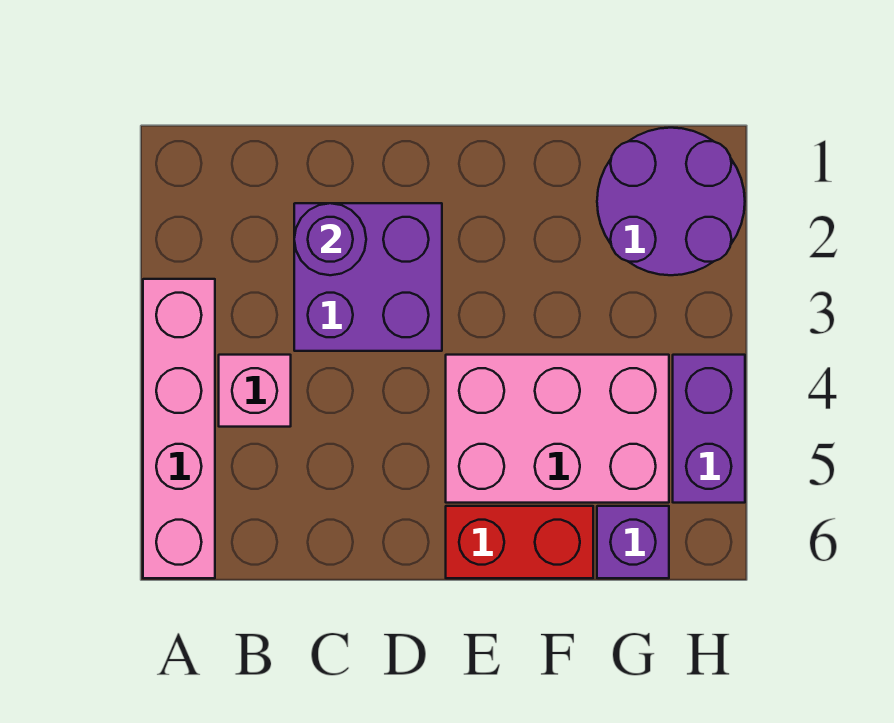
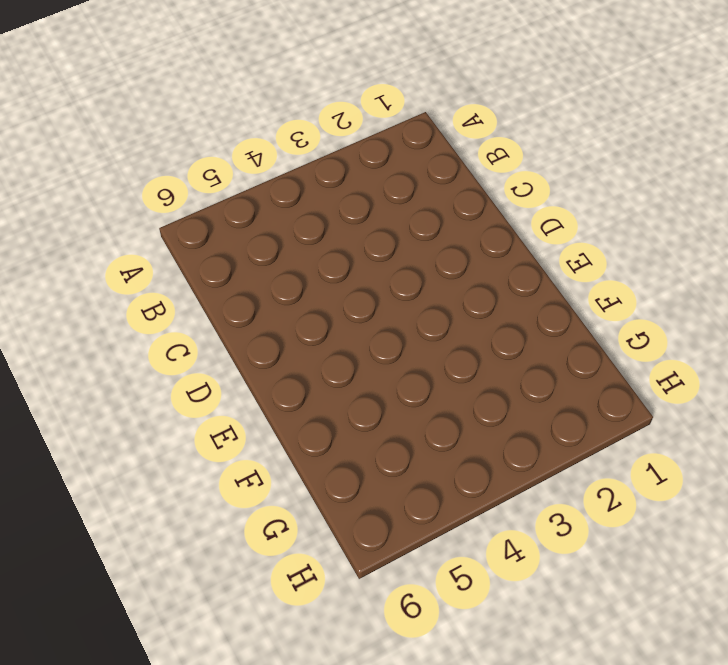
none -> pink 1x4 brick [143,279,215,578]
none -> pink 1x1 brick [219,355,291,427]

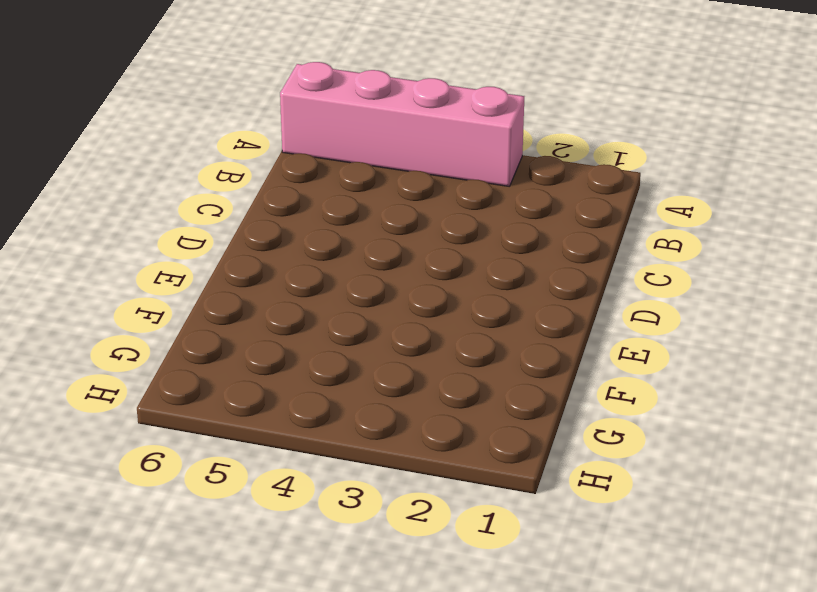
none -> pink 1x1 brick [219,355,291,427]
none -> purple 2x2 brick [294,203,442,351]

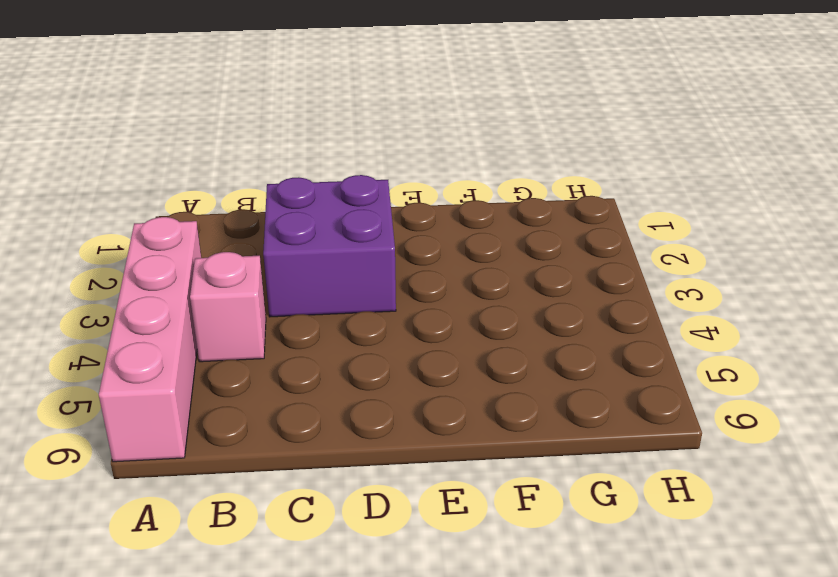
none -> pink 2x3 brick [446,355,669,503]
none -> red 1x2 brick [446,506,593,578]

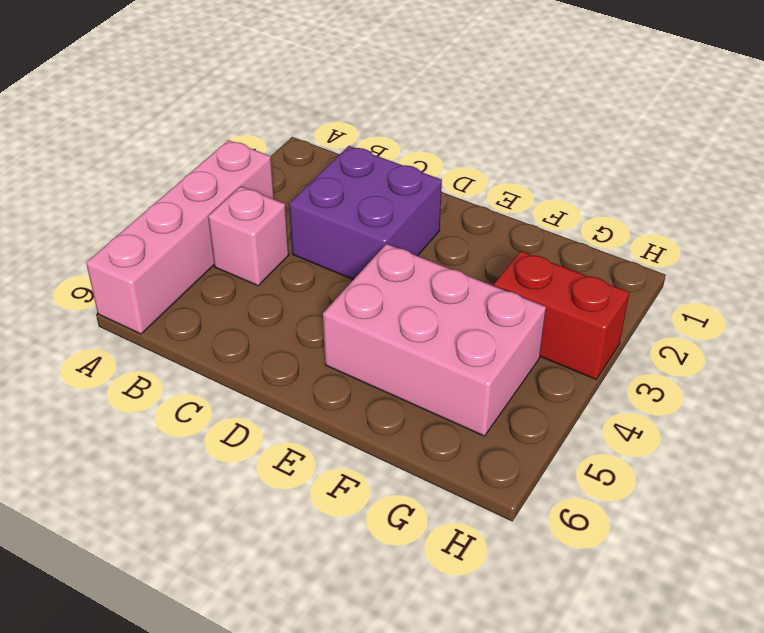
red 1x2 brick [494,251,630,379] -> red 1x2 brick moved to [446,506,593,578]
none -> purple 2x2 round brick [597,128,745,275]
none -> purple 1x1 brick [597,506,669,578]

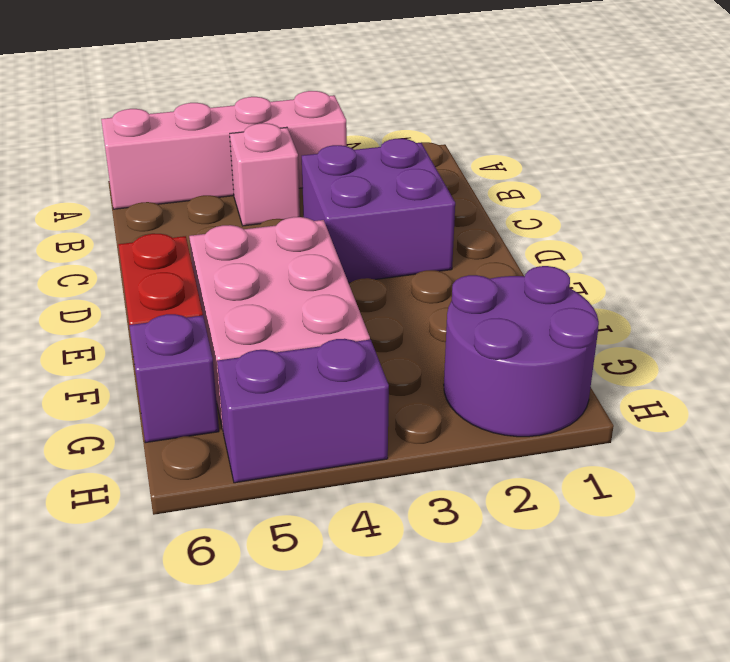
none -> purple 1x1 round brick [294,203,366,275]

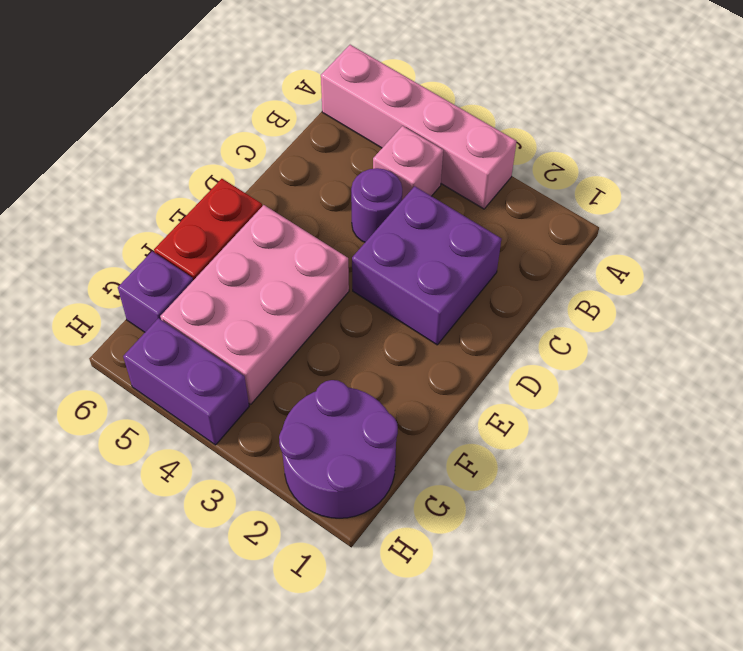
purple 1x1 round brick [351,168,402,242] -> purple 1x1 round brick moved to [294,203,366,275]

